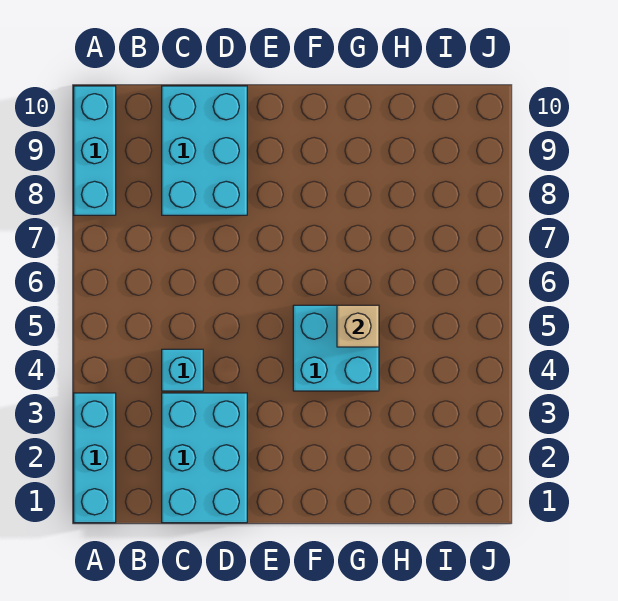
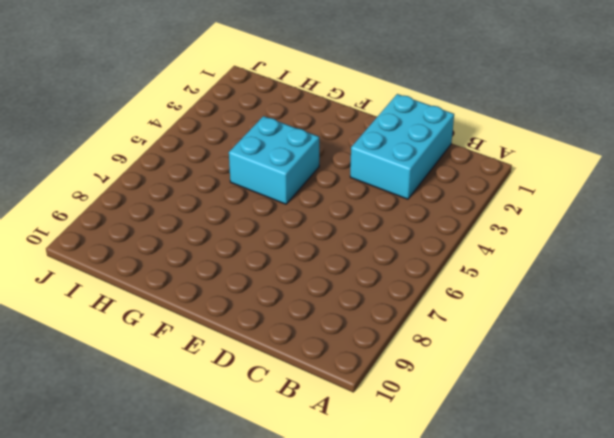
none -> cyan 1x3 brick [74,393,116,523]
none -> cyan 1x3 brick [74,86,116,215]

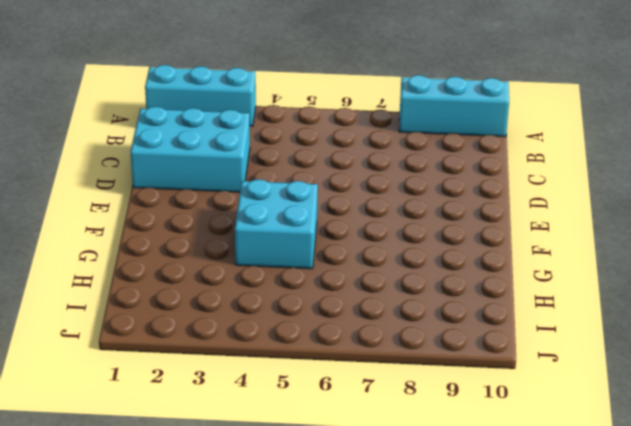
none -> cyan 1x1 brick [162,349,203,391]
none -> cyan 2x3 brick [162,86,247,215]

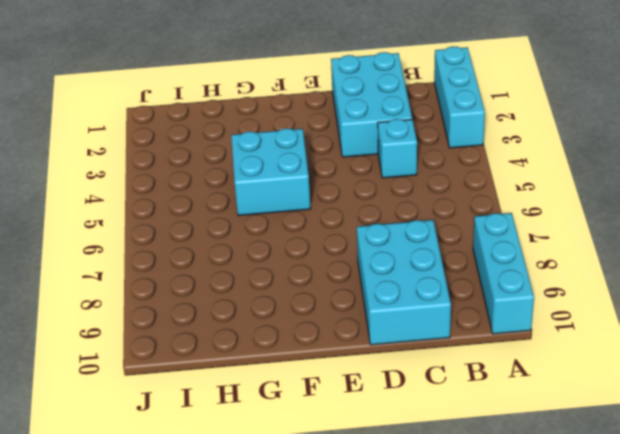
none -> tan 1x1 brick [337,305,379,347]

